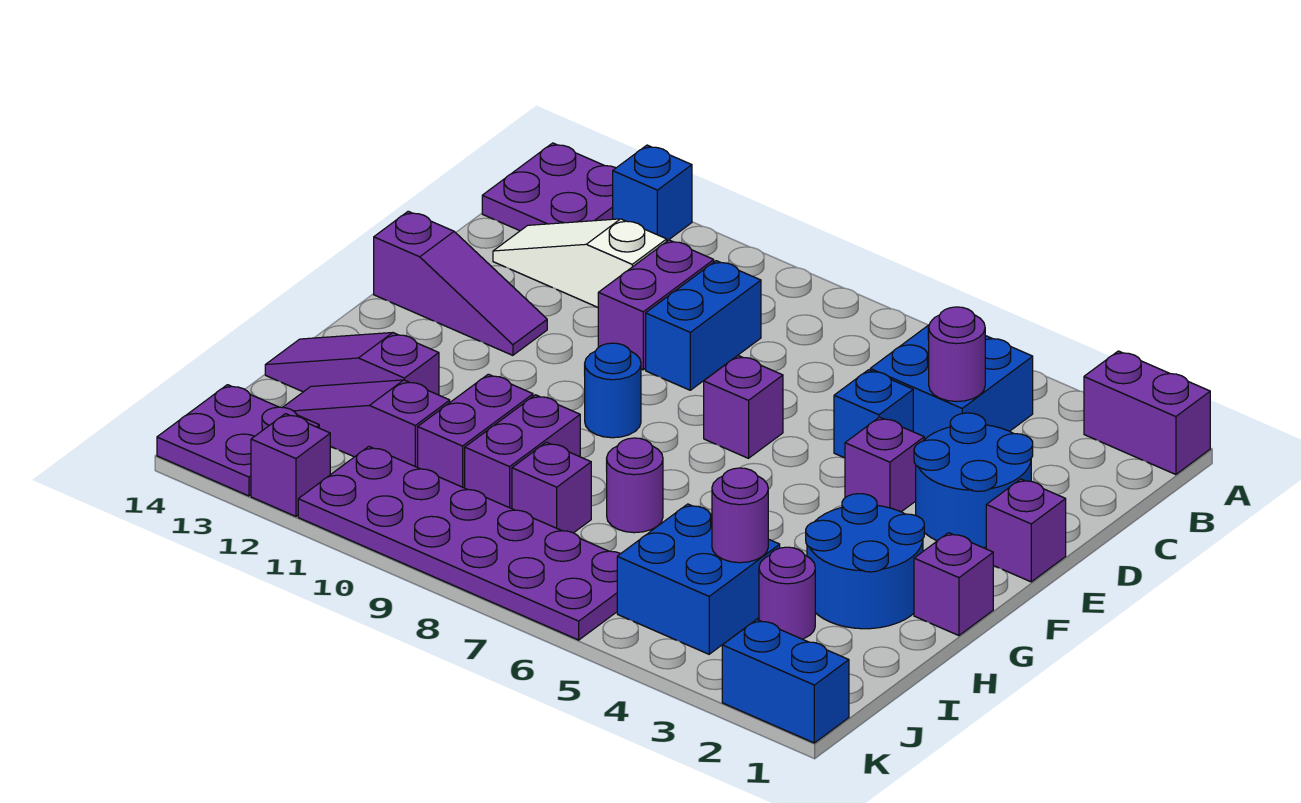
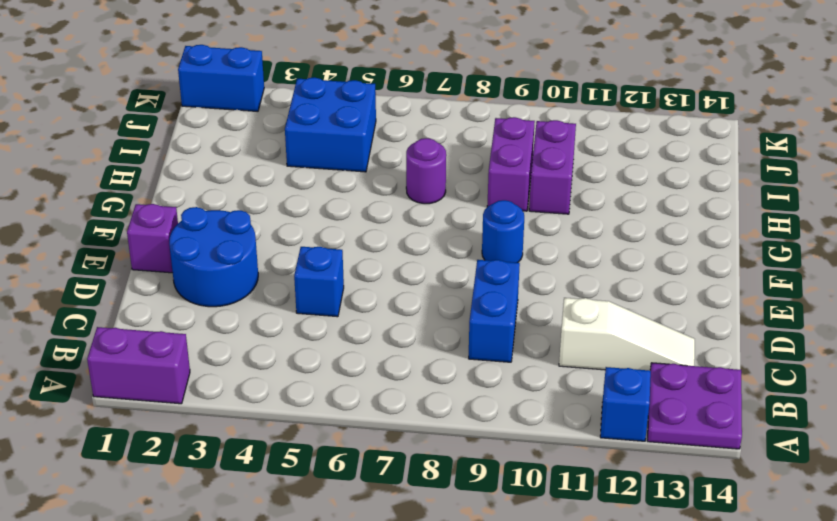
none -> blue 2x2 brick [870,325,1033,440]
none -> purple 1x2 brick [598,240,714,370]
none -> purple 1x1 brick [845,417,924,512]
none -> purple 1x1 brick [704,356,783,458]

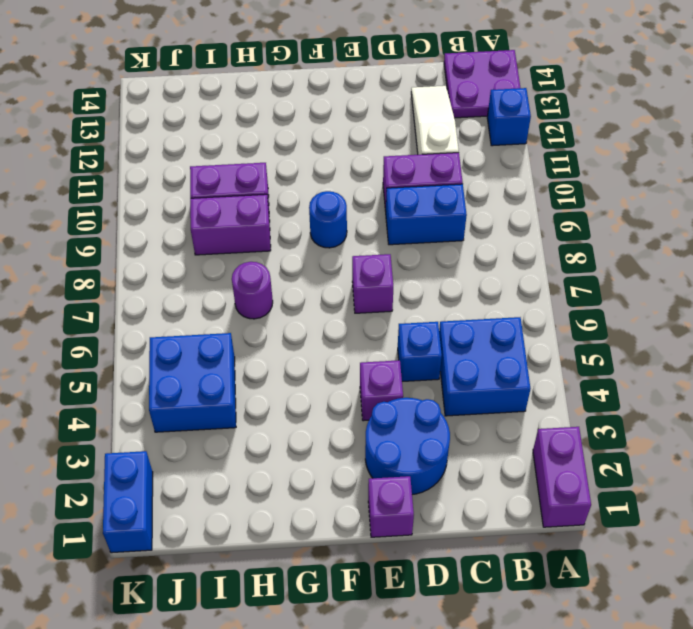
none -> purple 1x3 slope [374,211,547,355]
none -> purple 1x1 brick [914,533,993,636]
none -> blue 2x2 round brick [806,494,924,629]
none -> purple 1x3 slope [265,333,439,395]

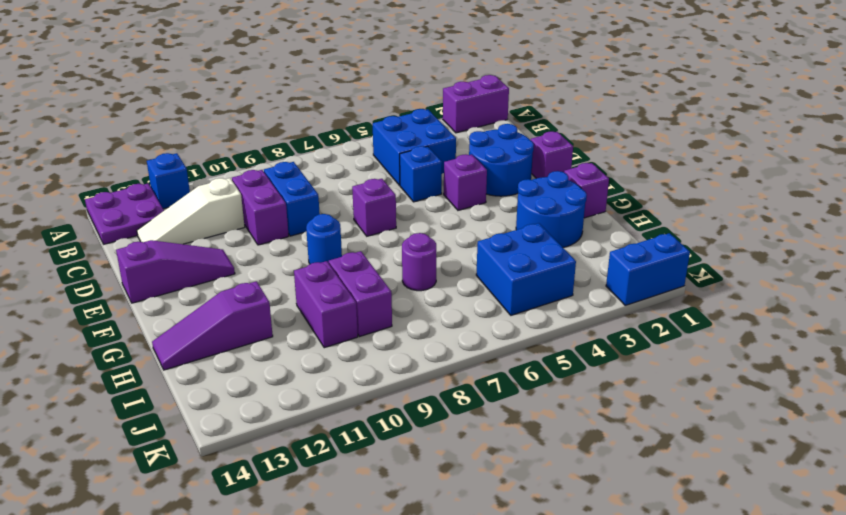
none -> purple 1x1 round brick [759,547,815,639]
none -> purple 1x1 brick [512,442,591,533]
none -> purple 1x3 slope [283,380,450,467]
none -> purple 2x6 plate [298,447,621,640]

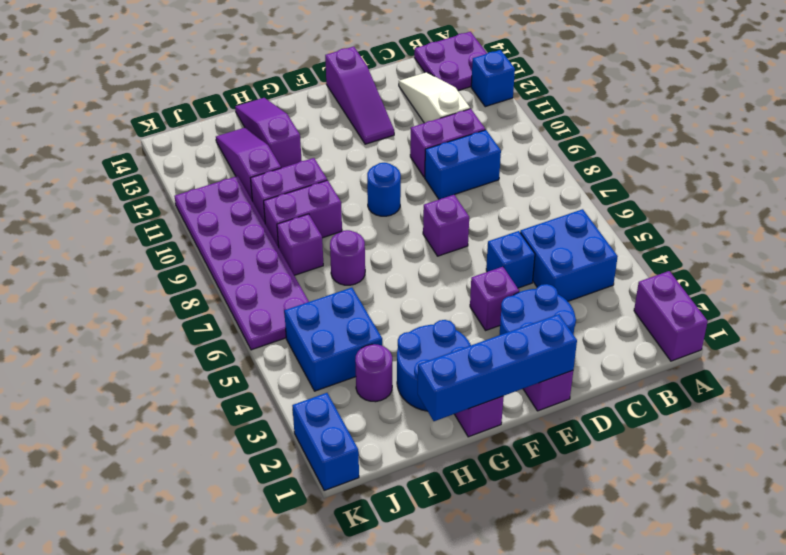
blue 1x4 brick [418,314,577,421] -> none
none -> purple 2x2 plate [157,385,319,496]
none -> purple 1x1 brick [251,414,330,516]
none -> purple 1x1 round brick [928,307,985,402]
none -> purple 1x1 round brick [712,468,768,563]

